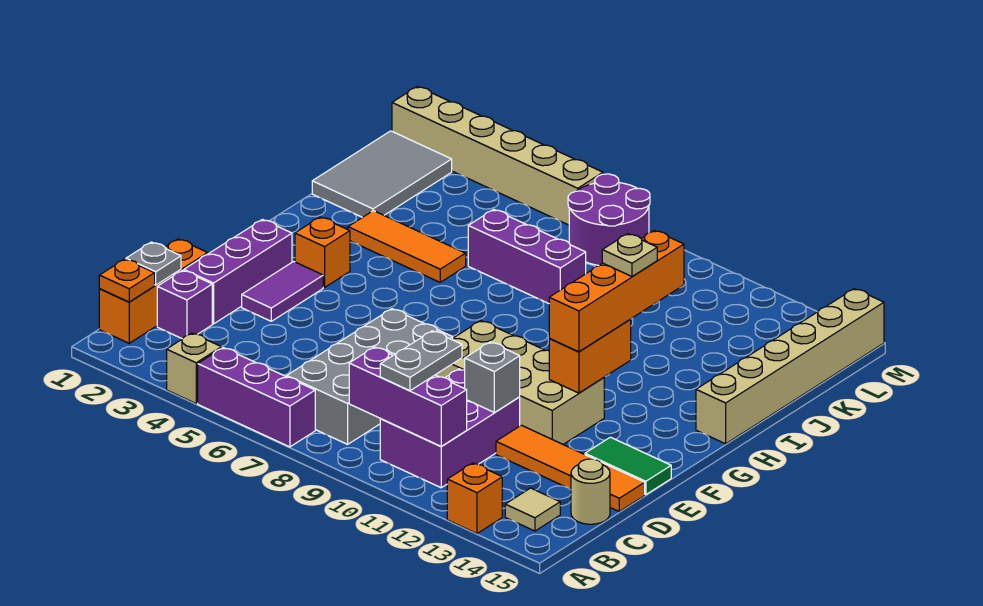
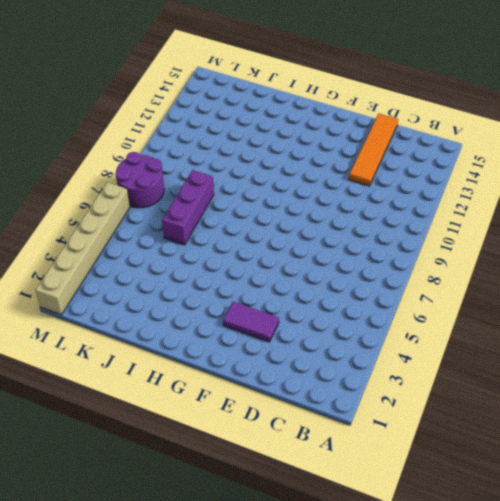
none -> tan 1x1 brick [167,333,222,403]
none -> purple 1x3 brick [198,348,315,447]
none -> orange 1x1 brick [447,463,502,534]

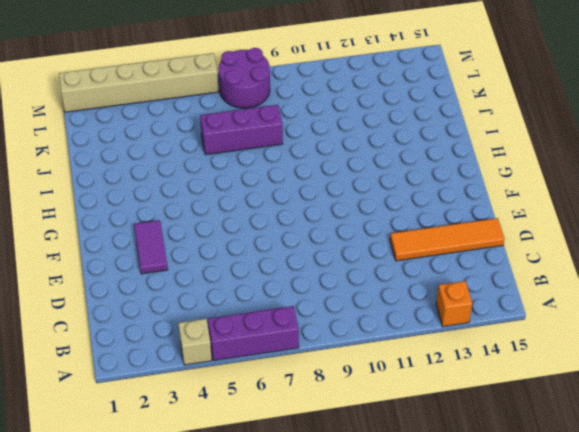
none -> orange 1x3 brick [99,239,208,343]
none -> grey 2x4 brick [287,309,453,444]
none -> purple 2x3 brick [380,369,520,488]

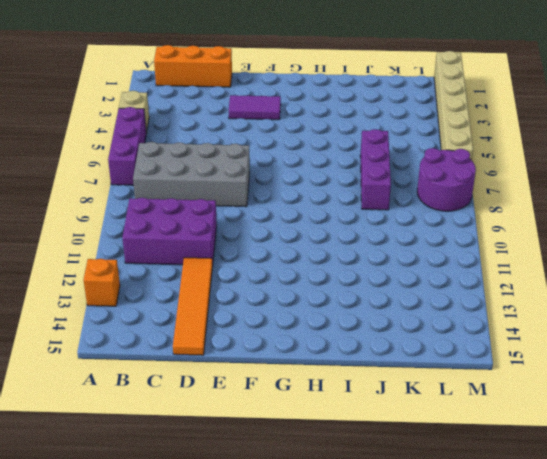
none -> tan 1x1 tile [505,488,560,531]
none -> purple 1x1 brick [157,270,212,339]
none -> tan 1x1 round brick [571,459,610,524]

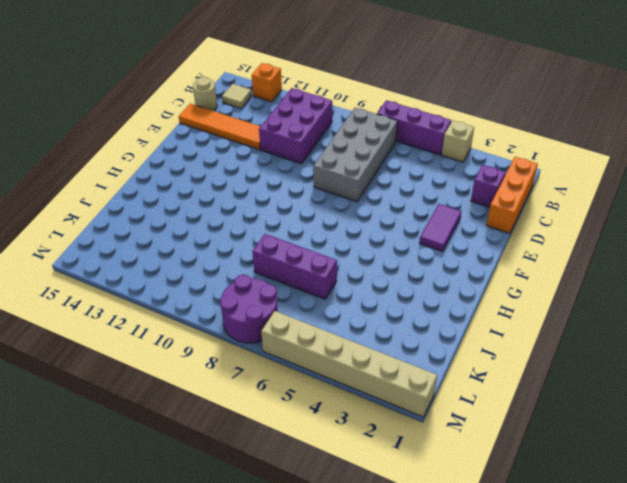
none -> purple 1x3 brick [184,220,292,324]
none -> tan 2x4 brick [436,321,604,444]
none -> green 1x2 tile [585,437,671,495]

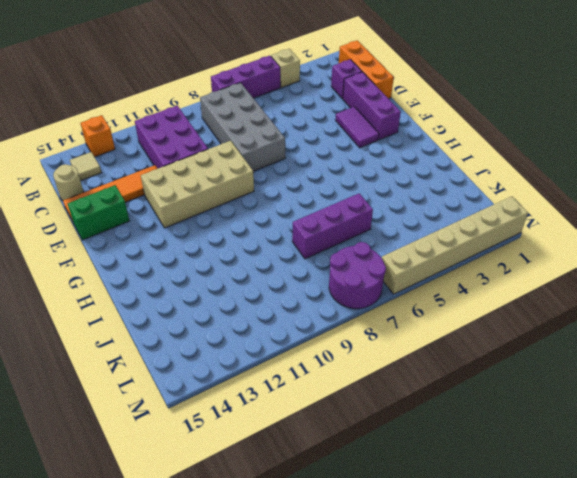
green 1x2 brick [68,185,129,240] -> green 1x2 tile [585,437,671,495]
none -> orange 1x1 brick [295,217,350,287]
none -> tan 1x6 brick [696,289,884,444]
none -> orange 1x3 tile [348,211,466,282]

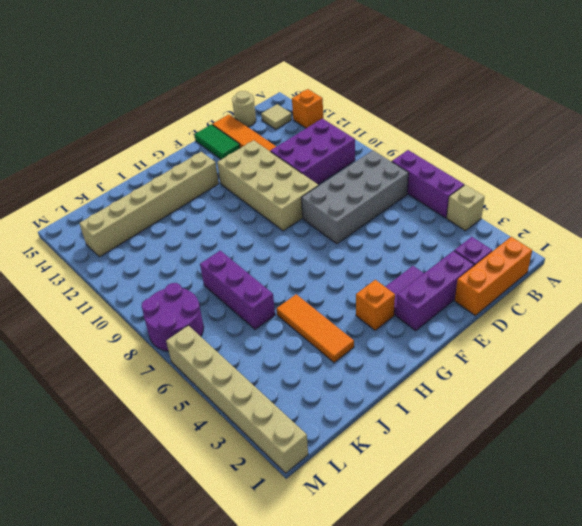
tan 1x6 brick [79,152,219,257] -> tan 1x6 brick moved to [696,289,884,444]
none -> grey 2x3 tile [312,131,452,217]
none -> orange 1x1 plate [99,259,155,302]
none -> purple 1x3 brick [349,347,467,446]

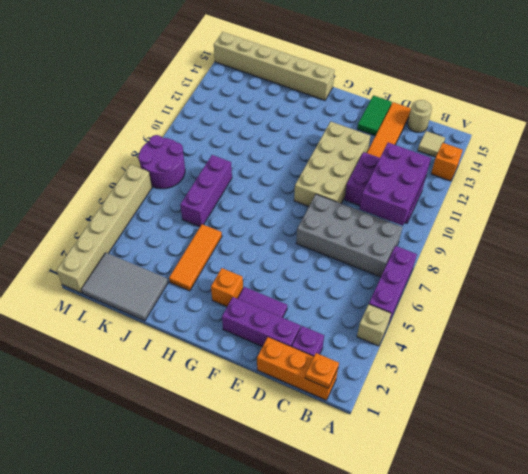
purple 2x3 brick [360,143,431,226] -> purple 1x3 brick [349,347,467,446]
none -> grey 1x1 plate [126,242,181,285]
none -> grey 1x1 brick [465,342,520,412]
none -> orange 1x2 brick [549,319,631,393]

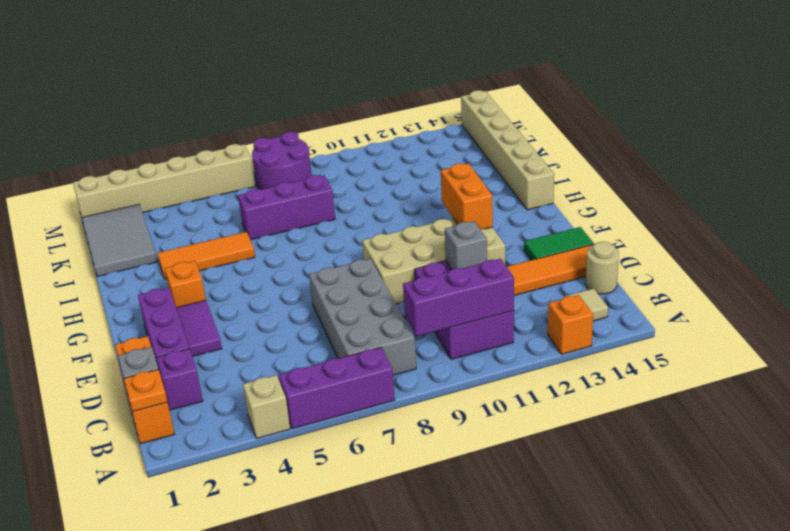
none -> grey 1x2 plate [380,331,462,391]
none -> orange 1x4 brick [549,230,684,352]
none -> tan 1x1 plate [602,234,657,276]

